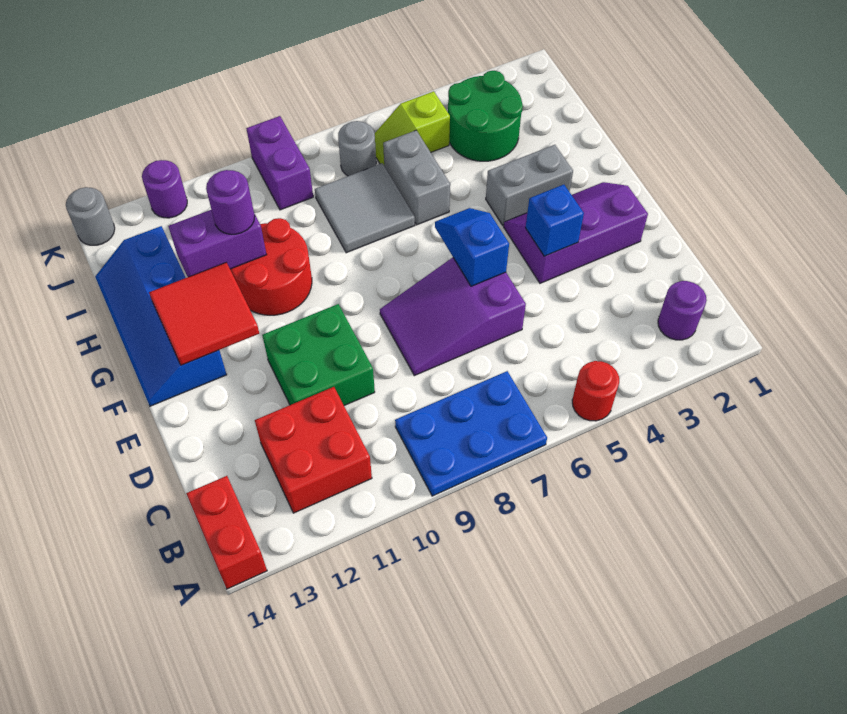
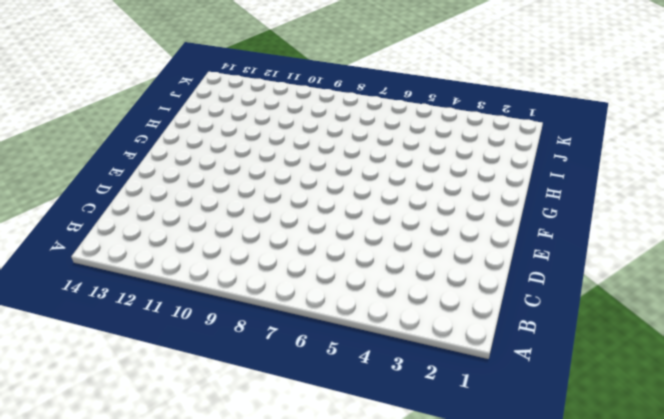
none -> red 1x1 round brick [572,361,619,421]
none -> blue 2x3 plate [395,371,547,496]
none -> red 1x2 brick [186,476,267,589]

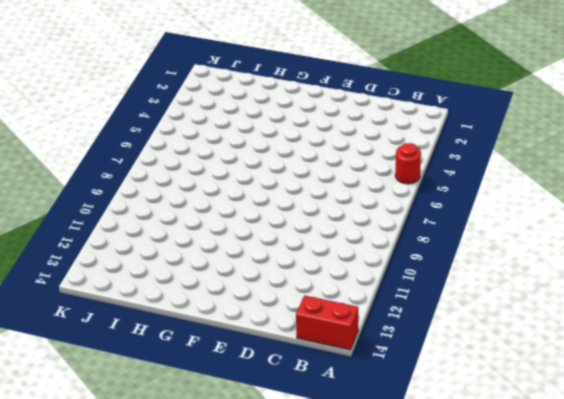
none -> blue 2x3 plate [395,371,547,496]
none -> purple 1x1 round brick [658,281,707,340]
none -> red 2x2 brick [255,387,372,513]

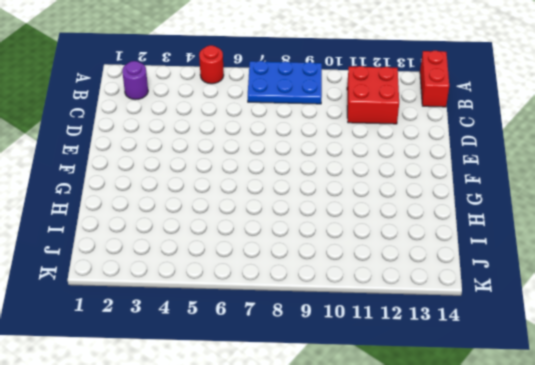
none -> purple 2x3 slope [380,258,526,376]
none -> green 2x2 brick [262,304,375,406]
none -> purple 2x3 slope [504,182,648,283]

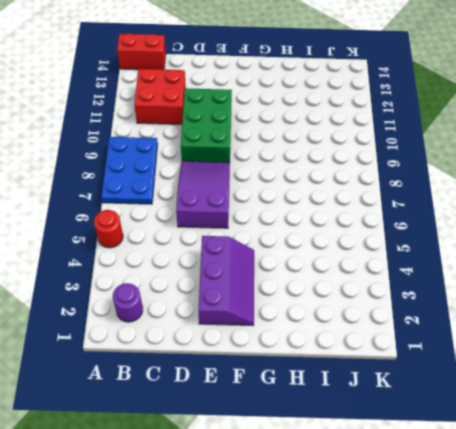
green 2x3 brick [181,88,232,163] -> green 2x2 brick [262,304,375,406]
none -> blue 2x4 slope [95,226,227,406]
none -> grey 1x2 brick [486,145,573,225]
none -> red 2x2 round brick [230,218,312,315]

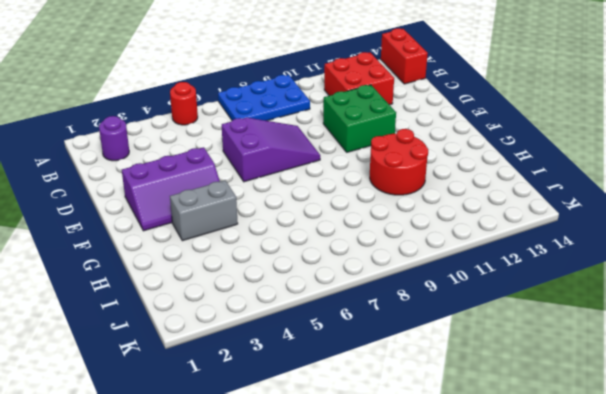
none -> blue 2x4 slope [95,226,227,406]
none -> grey 1x2 brick [383,130,450,225]
none -> grey 2x2 tile [315,163,415,253]

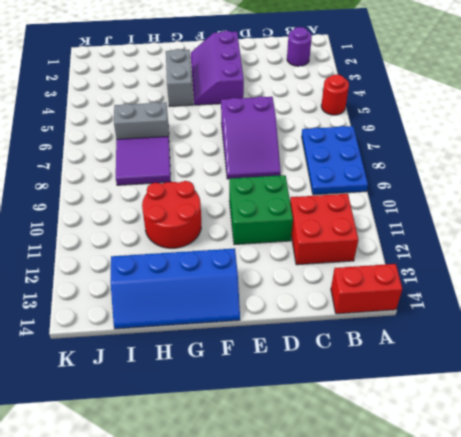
purple 2x2 tile [116,136,171,185] -> grey 2x2 tile [315,163,415,253]
none -> green 2x2 round brick [448,71,523,161]
none -> lime 1x2 slope [375,91,450,165]
none -> grey 1x1 round brick [338,121,376,176]

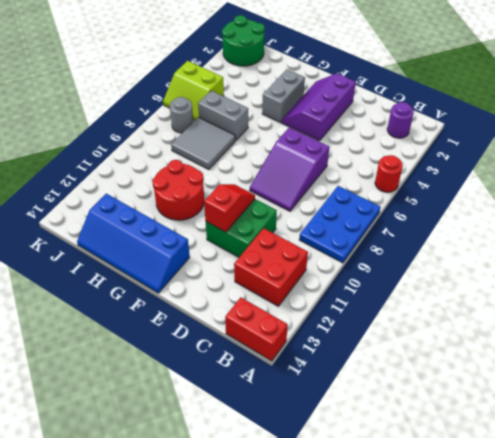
red 1x2 slope [204,184,255,232] -> none
green 2x2 round brick [222,15,265,66] -> green 2x2 round brick moved to [448,71,523,161]
lime 2x2 slope [163,61,224,120] -> lime 1x2 slope [375,91,450,165]
none -> purple 1x2 brick [246,116,313,210]
none -> purple 1x1 round brick [142,160,187,218]
none -> grey 1x1 round brick [66,187,115,245]

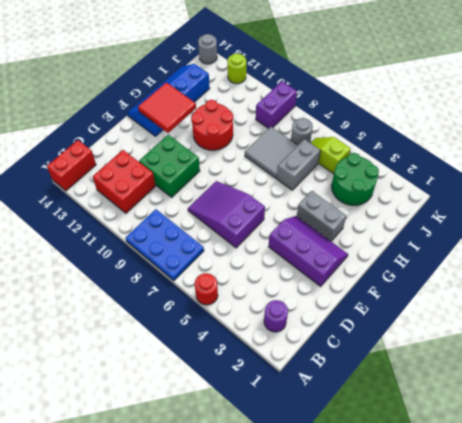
lime 1x1 round brick [227,54,246,84] -> purple 1x1 round brick [142,160,187,218]
none -> blue 1x1 brick [526,185,584,256]
none -> blue 1x2 slope [435,208,509,286]
none -> purple 1x2 brick [168,210,267,277]

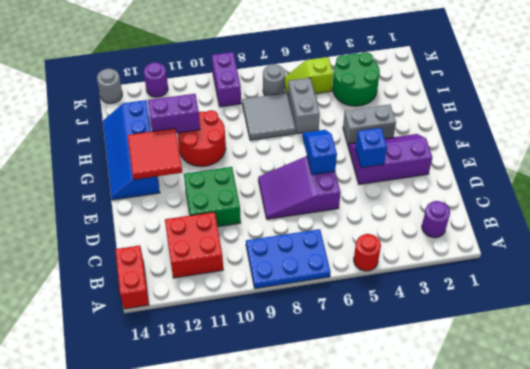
none -> purple 1x1 round brick [206,170,255,234]

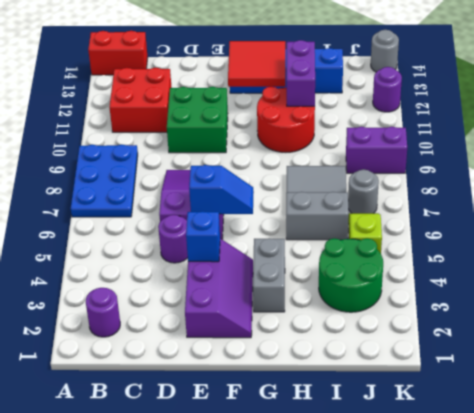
purple 1x1 round brick [158,215,188,263] -> purple 1x1 round brick moved to [206,170,255,234]
none -> red 1x1 round brick [572,361,619,421]

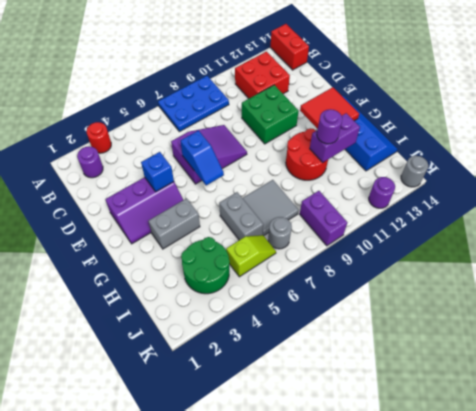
red 1x1 round brick [86,122,111,153] -> red 1x1 round brick moved to [572,361,619,421]

